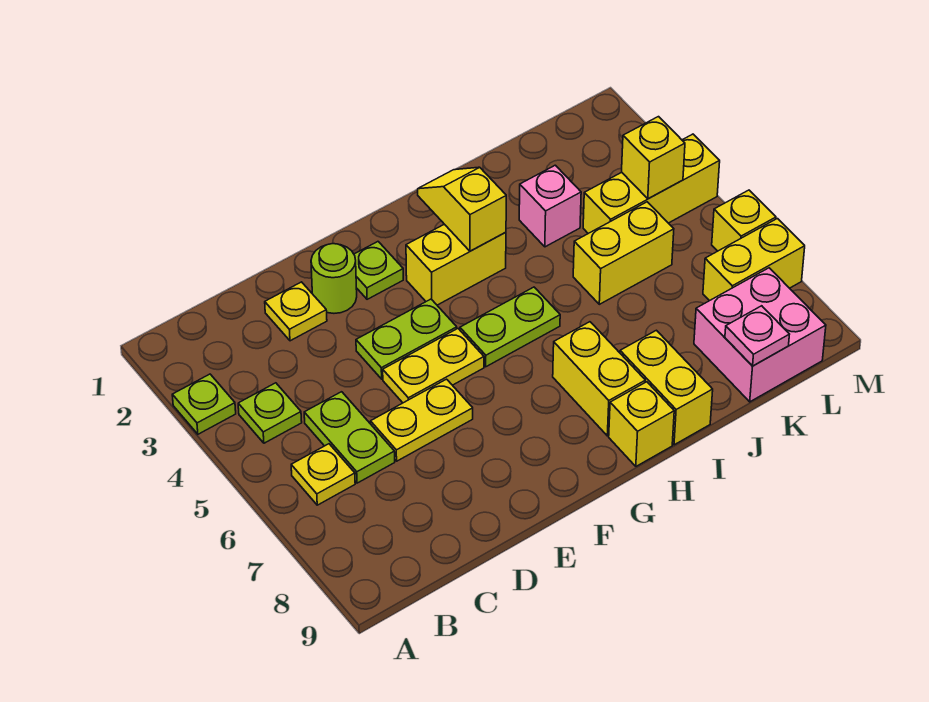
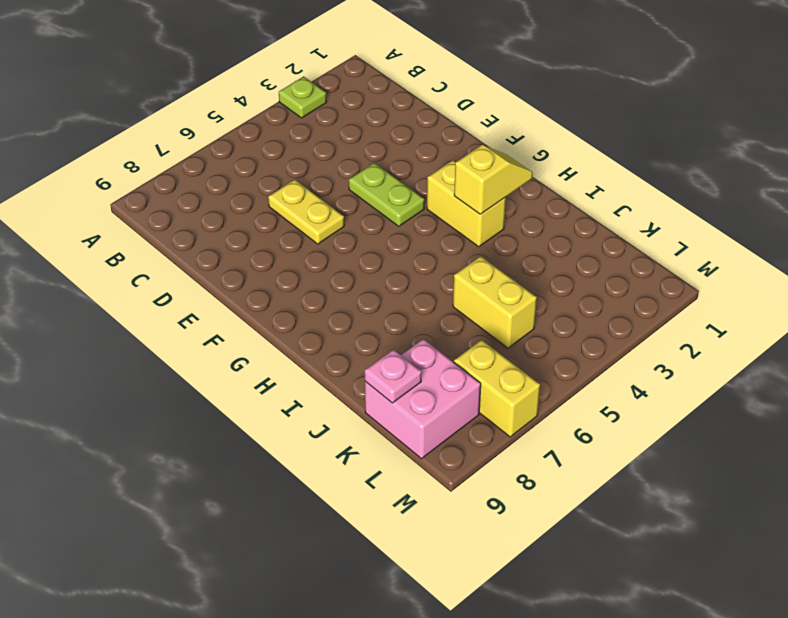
none -> lime 1x1 plate [238,383,302,443]
none -> yellow 1x1 plate [291,444,355,505]
none -> lime 1x2 plate [304,392,395,483]

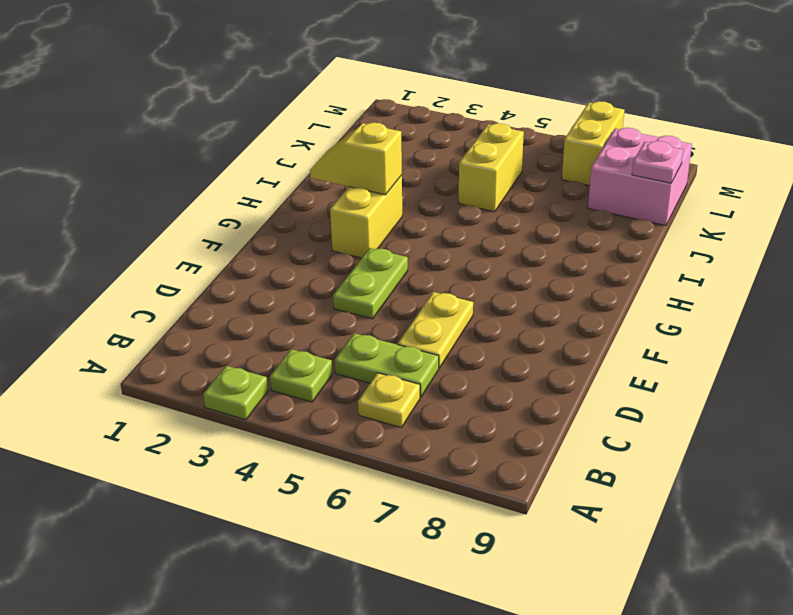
none -> yellow 1x1 plate [265,282,327,341]
none -> lime 1x1 round brick [311,244,357,313]
none -> yellow 1x2 plate [383,329,484,403]

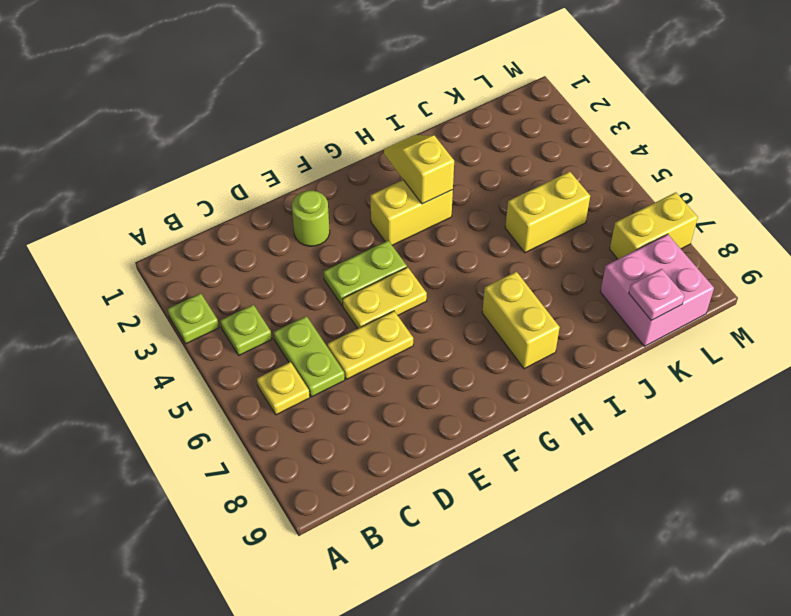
none -> yellow 1x1 plate [265,282,327,341]
none -> lime 1x1 plate [354,242,403,299]
none -> lime 1x2 plate [460,287,560,367]

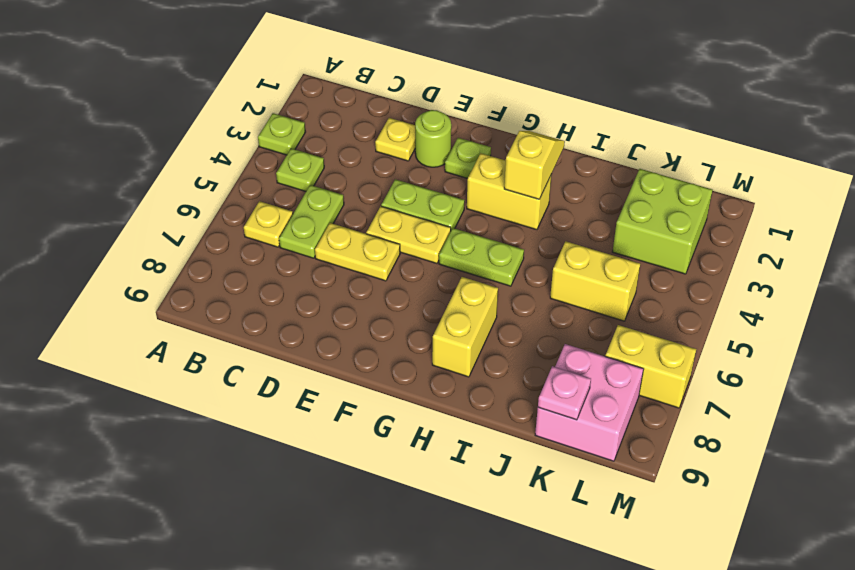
lime 2x2 brick [613,169,713,274] -> none
none -> yellow 1x1 brick [609,382,674,466]
none -> yellow 1x2 brick [620,330,713,445]
none -> pink 1x1 brick [519,165,581,247]

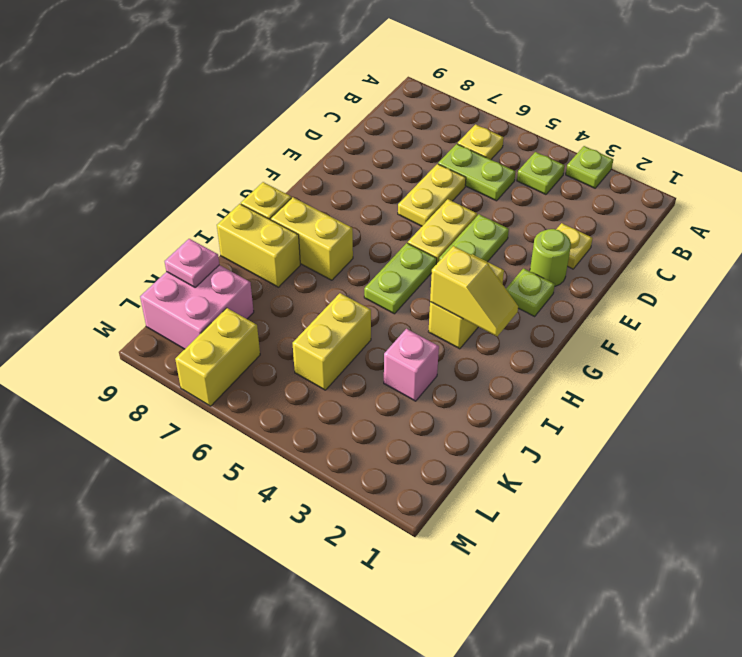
none -> yellow 1x3 brick [583,134,720,233]
none -> yellow 1x1 brick [712,190,776,251]
none -> yellow 1x1 brick [622,117,685,199]

